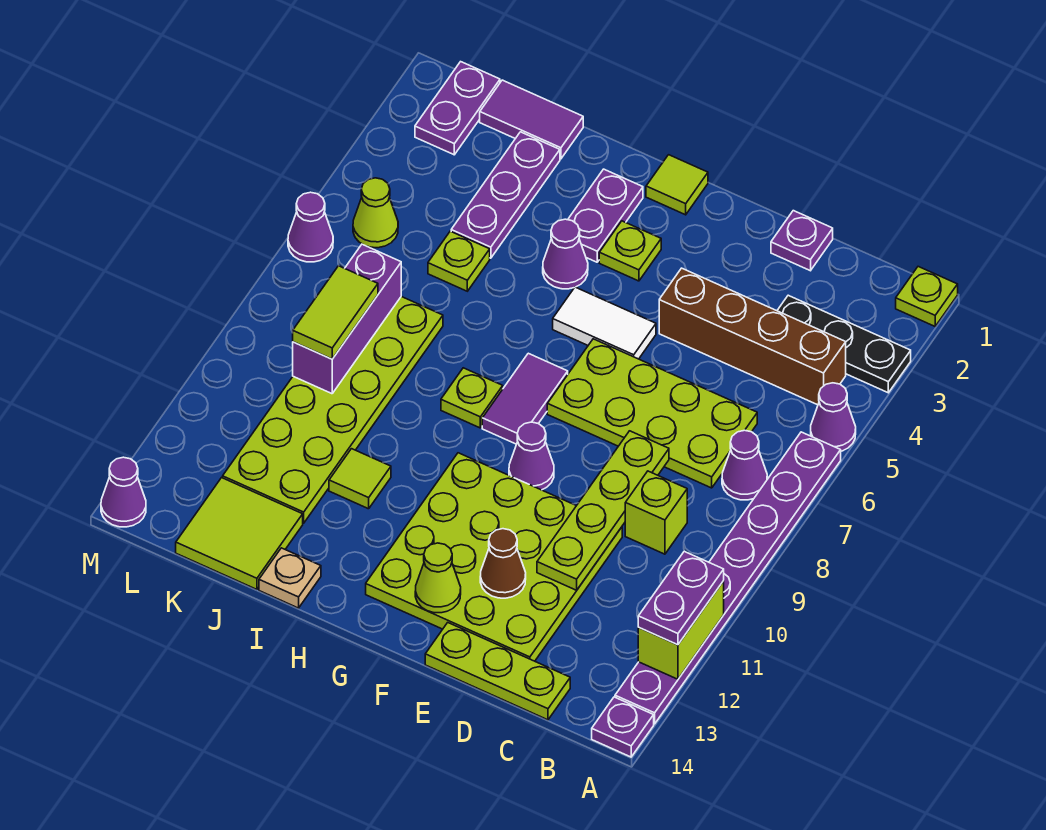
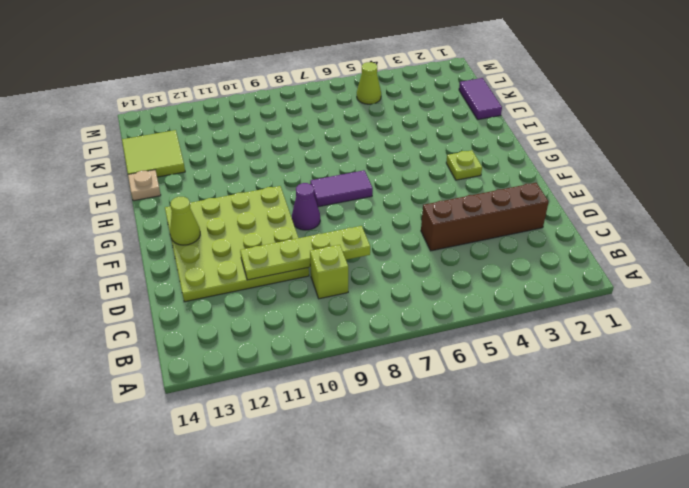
brown 1x4 brick [421,183,549,251] -> brown 1x4 brick turned to [659,268,846,405]
none -> lime 1x1 plate [896,267,958,326]
none -> black 1x3 plate [777,295,911,393]
none -> purple 1x1 cone [811,383,856,451]
none -> purple 1x8 plate [615,432,841,724]

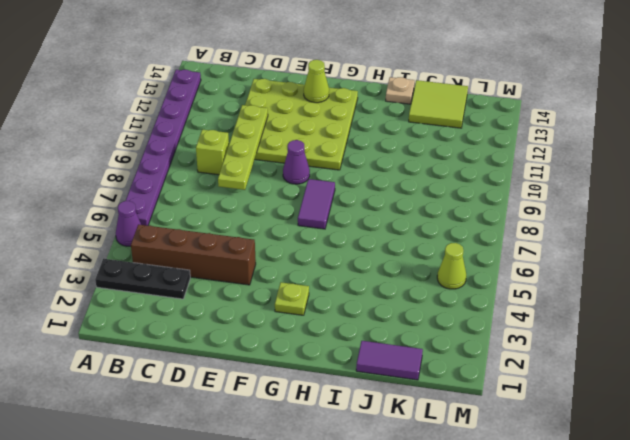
none -> lime 1x1 plate [896,267,958,326]
none -> purple 1x1 plate [592,697,654,757]
none -> purple 1x1 cone [722,430,767,500]
none -> lime 2x4 plate [547,339,757,488]

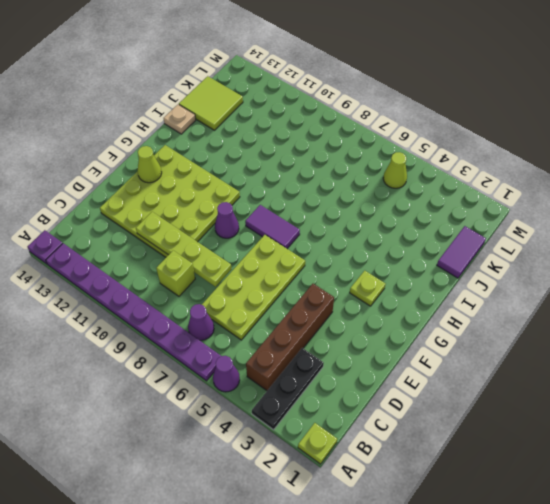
none -> lime 1x3 plate [425,623,570,720]
none -> purple 1x1 plate [771,211,833,271]
none -> white 1x2 tile [553,287,656,359]
none -> lime 1x1 tile [646,155,708,215]

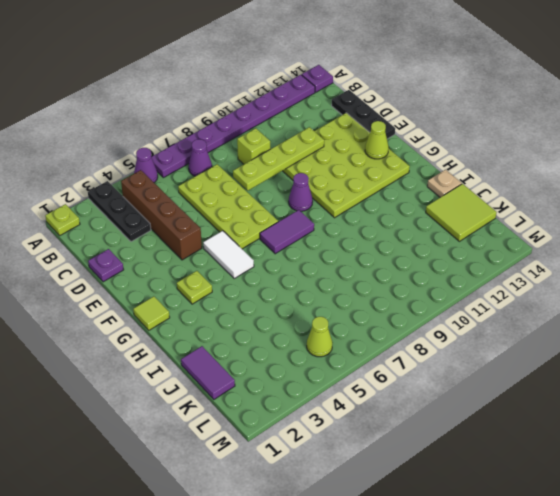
black 1x3 plate [332,90,395,139] -> lime 1x3 plate [425,623,570,720]
none -> purple 1x2 plate [568,169,643,262]
none -> purple 1x1 cone [543,219,588,289]
none -> lime 1x1 plate [441,368,503,428]
none -> lime 1x1 tile [329,449,391,509]

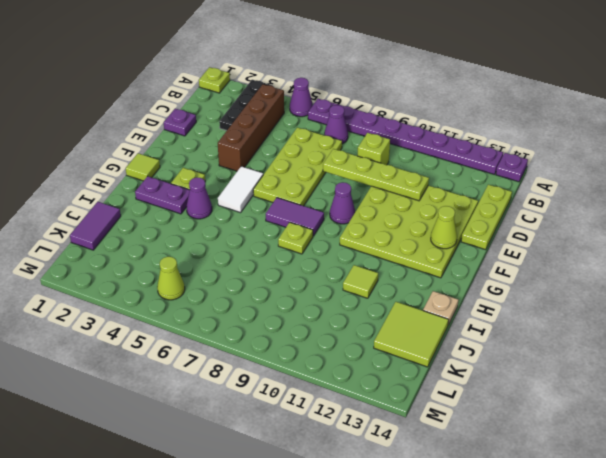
none -> purple 1x3 plate [451,132,560,258]
none -> lime 1x1 plate [428,231,490,291]
none -> lime 2x6 plate [223,297,443,523]
none -> purple 1x2 plate [415,62,500,155]

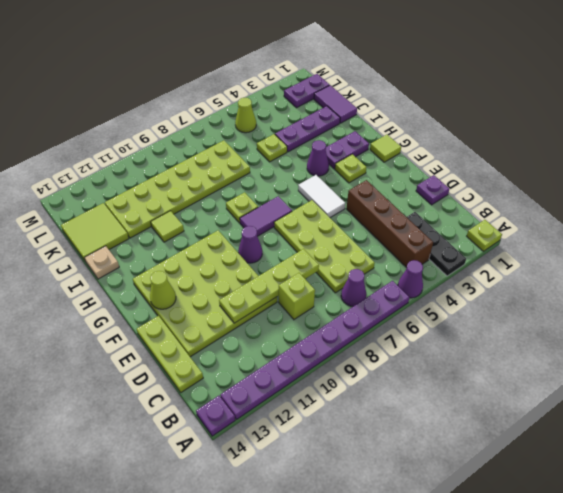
none -> purple 1x1 cone [288,192,333,262]
none -> purple 1x1 cone [101,457,146,527]
none -> lime 1x2 brick [638,581,724,679]
none -> brown 1x1 cone [480,529,526,598]

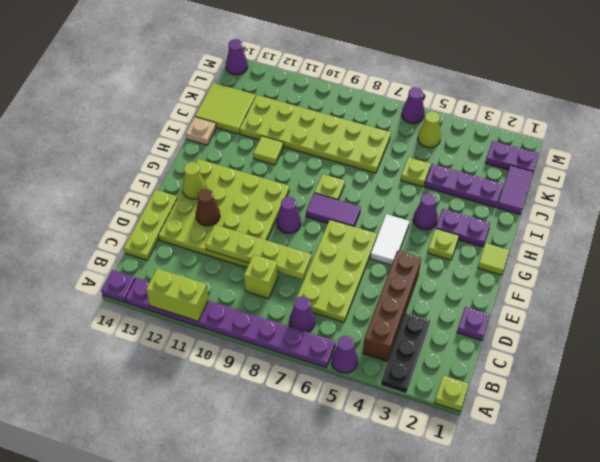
none -> purple 1x3 brick [293,244,401,394]
none -> purple 1x2 plate [638,551,724,645]
none -> lime 1x2 tile [293,266,378,359]

